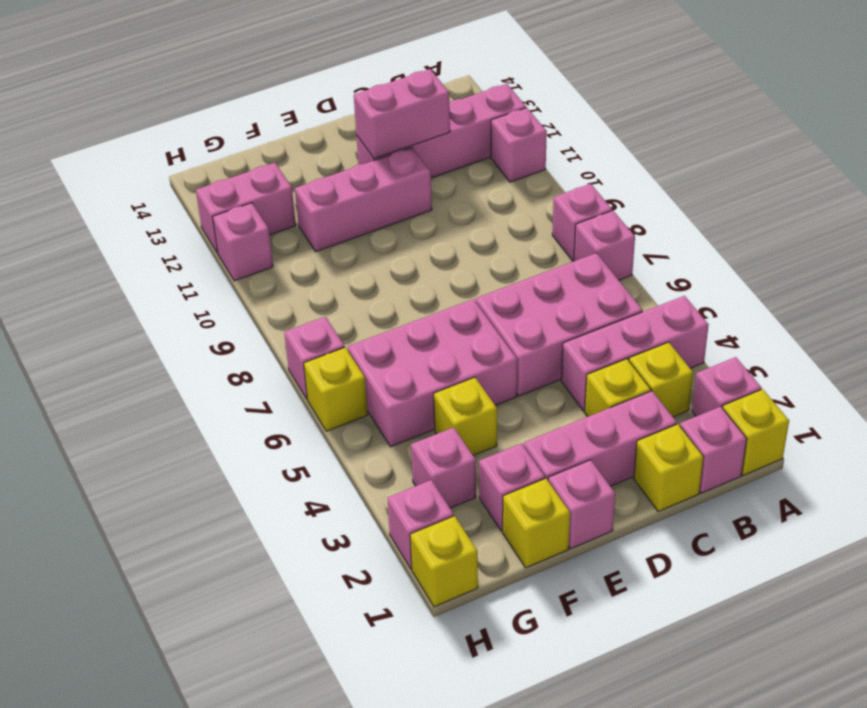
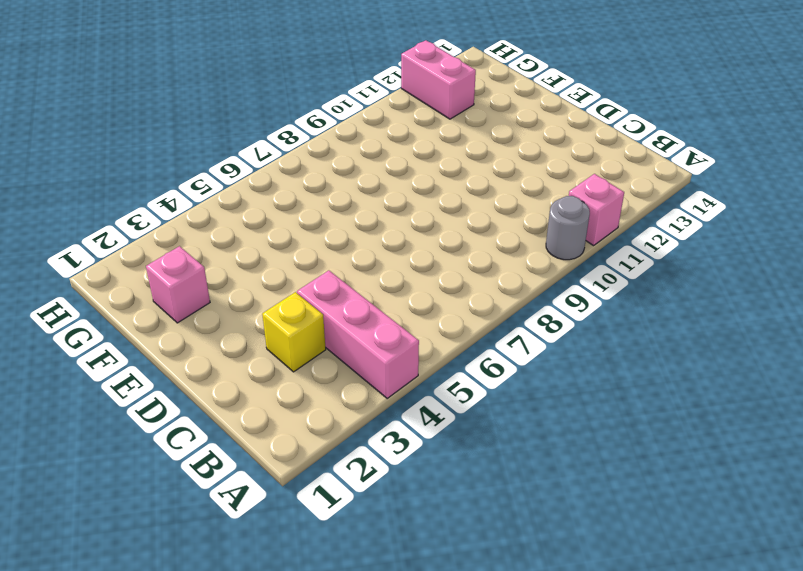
grey 1x1 round brick [546,196,590,260] -> none
none -> yellow 1x1 brick [723,389,789,475]
none -> pink 1x1 brick [692,357,761,416]
none -> pink 1x1 brick [574,211,635,280]

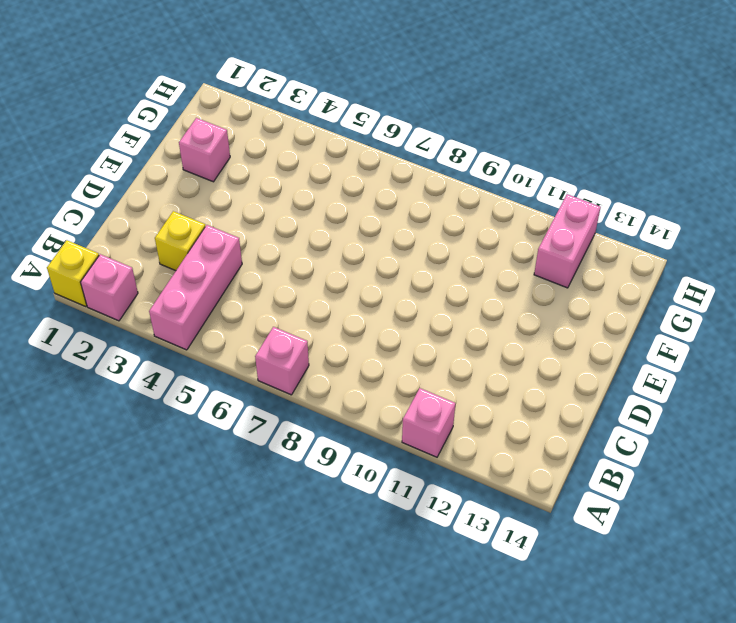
none -> pink 1x1 brick [552,184,612,261]
none -> pink 1x4 brick [356,84,526,178]
none -> pink 1x1 brick [680,406,747,493]

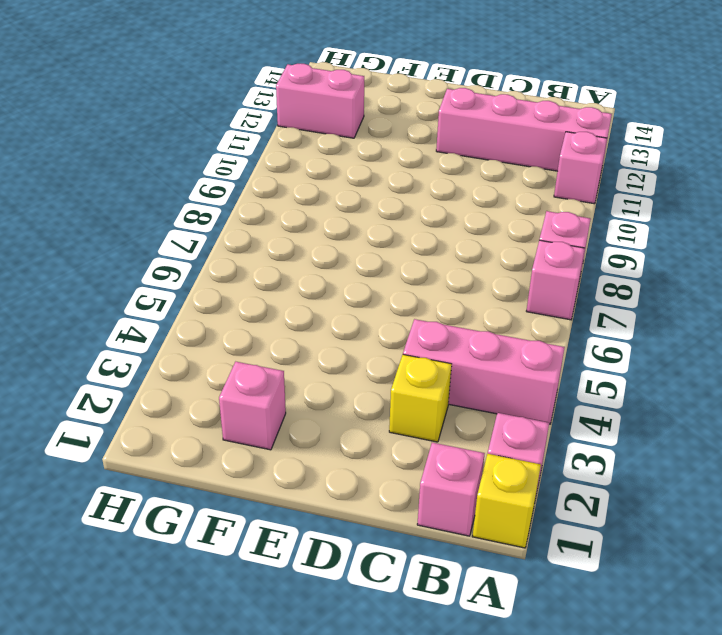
none -> yellow 1x1 brick [629,342,693,417]
none -> pink 2x3 brick [476,253,643,396]
none -> yellow 1x1 brick [634,424,704,512]

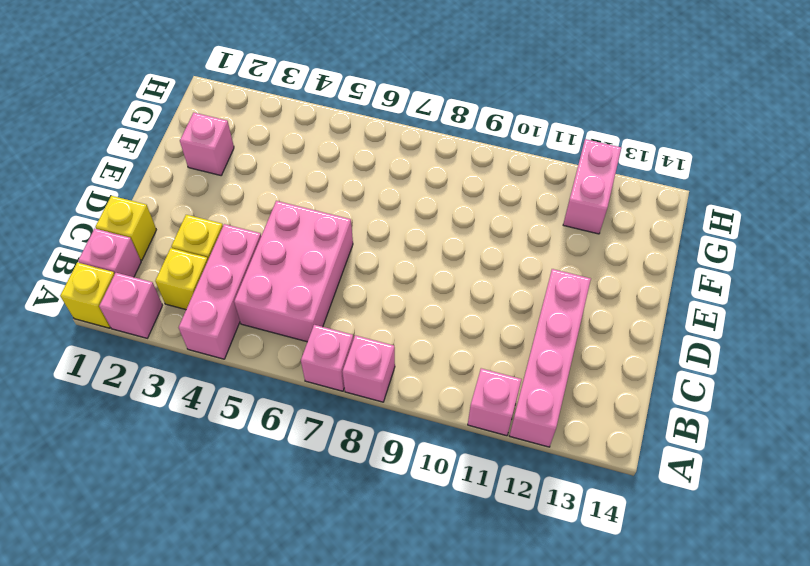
none -> pink 1x3 brick [524,391,677,486]
none -> pink 1x3 brick [295,148,432,251]
none -> pink 1x1 brick [548,460,615,549]

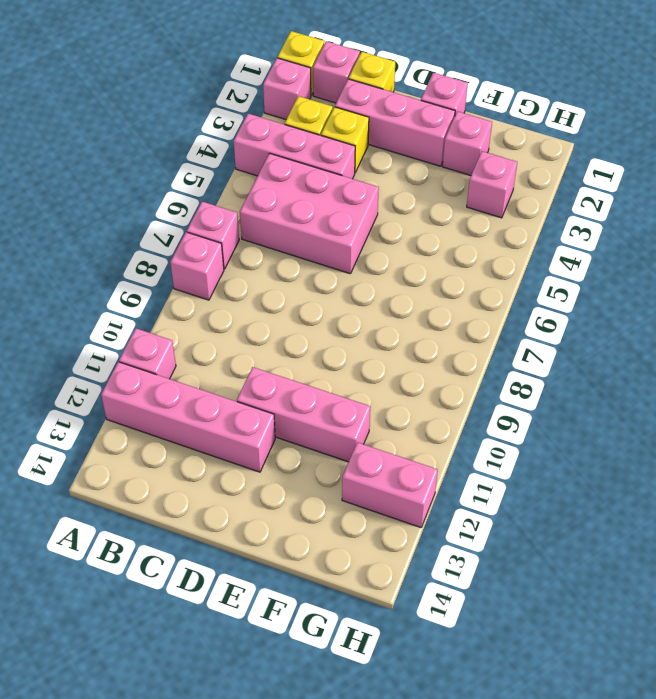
none -> pink 2x3 brick [348,299,517,447]
none -> yellow 1x1 brick [503,478,570,568]
none -> yellow 1x1 brick [434,377,497,456]

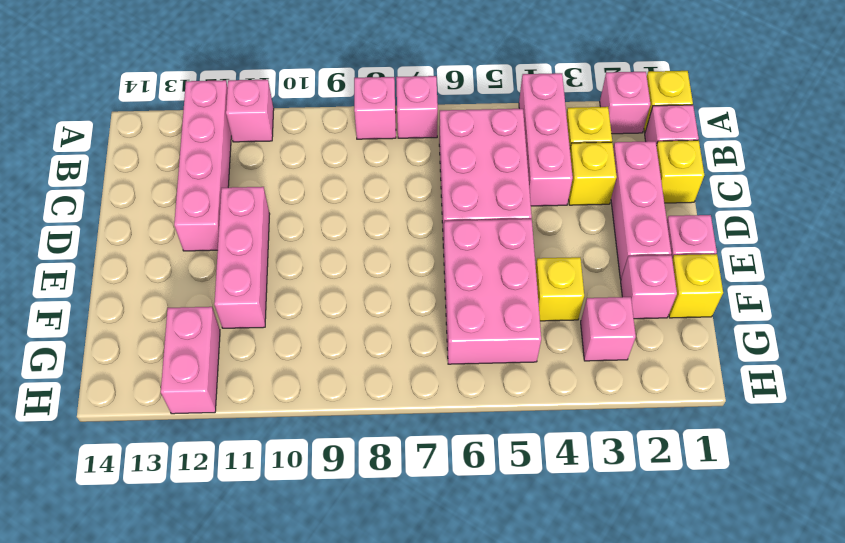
none -> yellow 1x1 brick [410,516,478,607]
none -> pink 1x1 brick [387,480,454,569]
none -> yellow 1x1 brick [304,347,368,431]

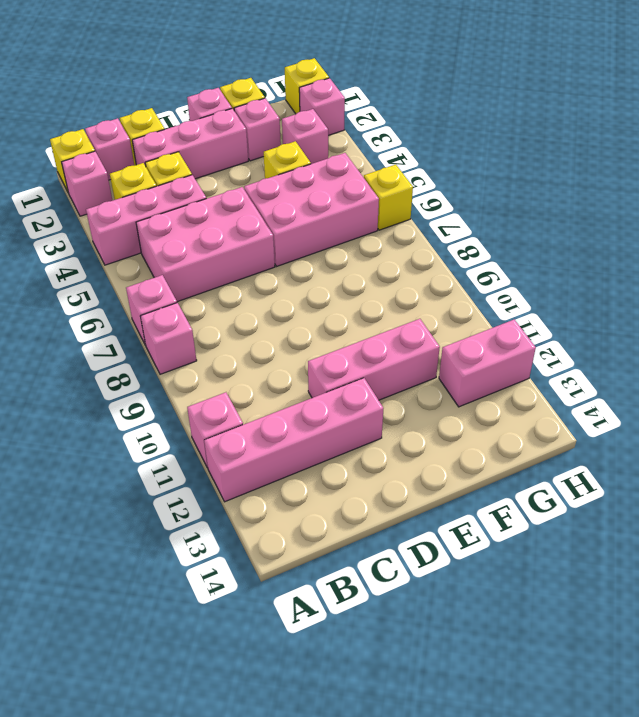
none -> pink 1x1 brick [284,317,345,399]
none -> pink 1x1 brick [213,203,273,281]
none -> pink 1x2 brick [354,69,450,159]

